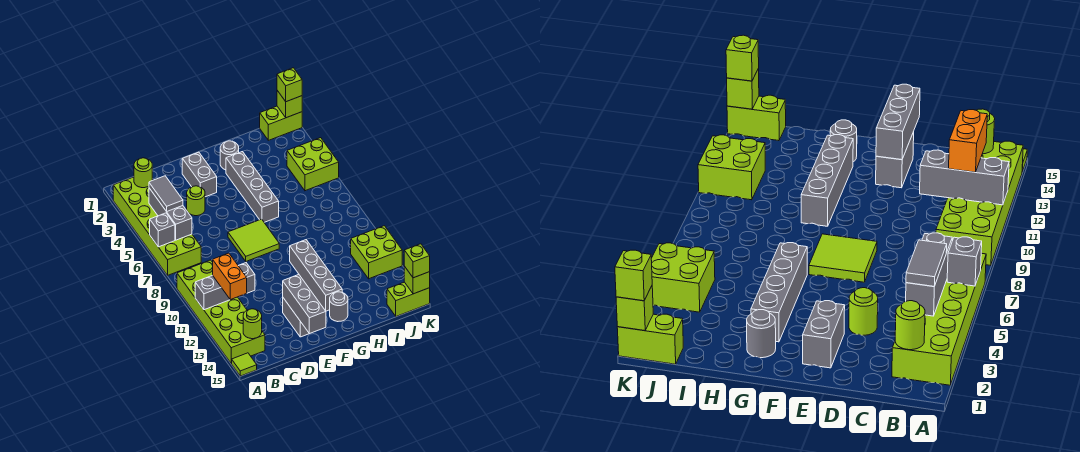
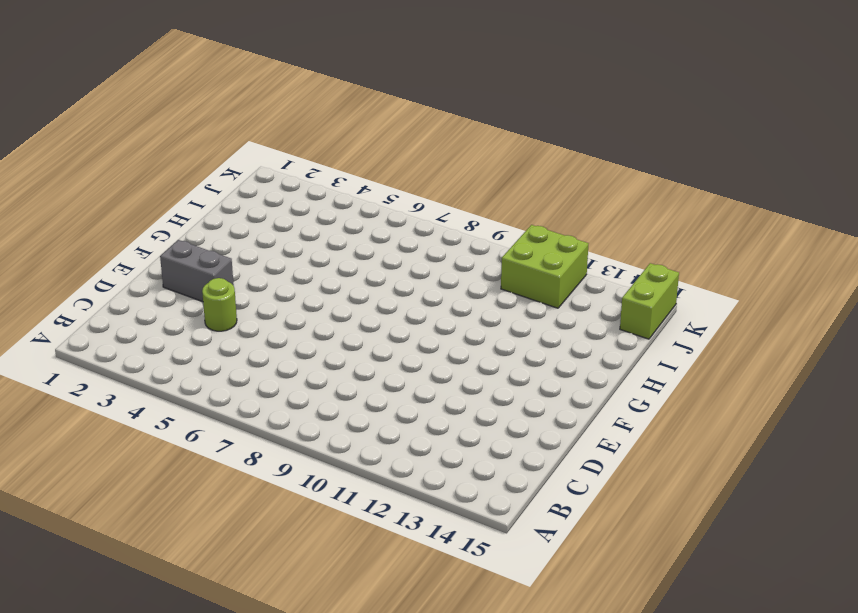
none -> lime 2x6 brick [113,177,201,275]
none -> lime 2x6 brick [177,260,265,363]
none -> lime 1x1 tile [231,353,257,376]

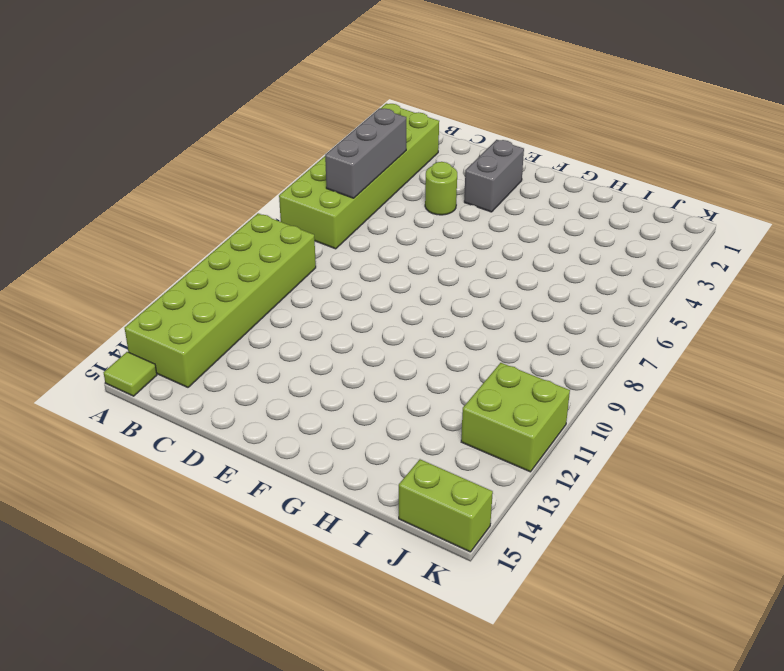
none -> lime 2x2 tile [228,219,279,261]
none -> grey 1x2 brick [283,298,309,337]
none -> grey 1x1 round brick [220,141,239,170]

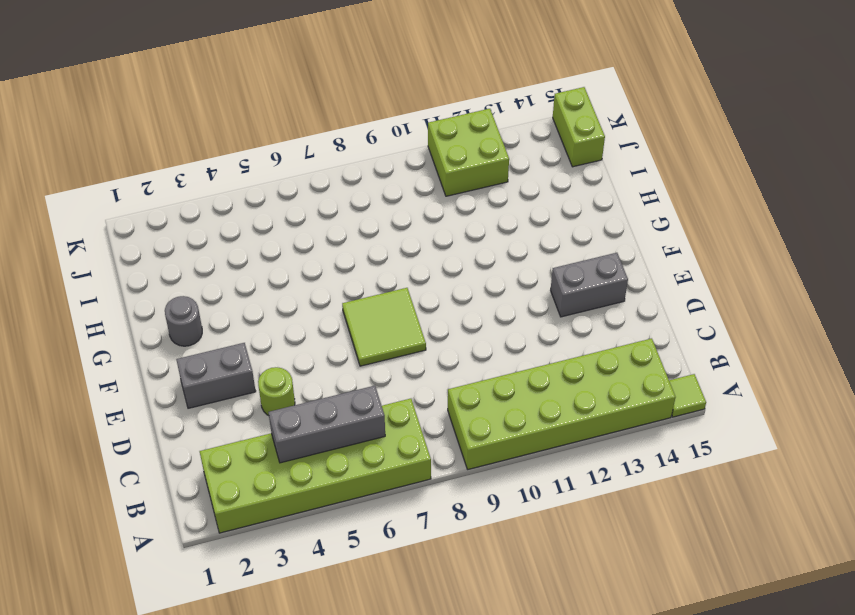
none -> grey 1x4 brick [226,152,279,222]
none -> grey 1x4 brick [290,240,342,311]
none -> grey 1x1 round brick [330,292,348,322]

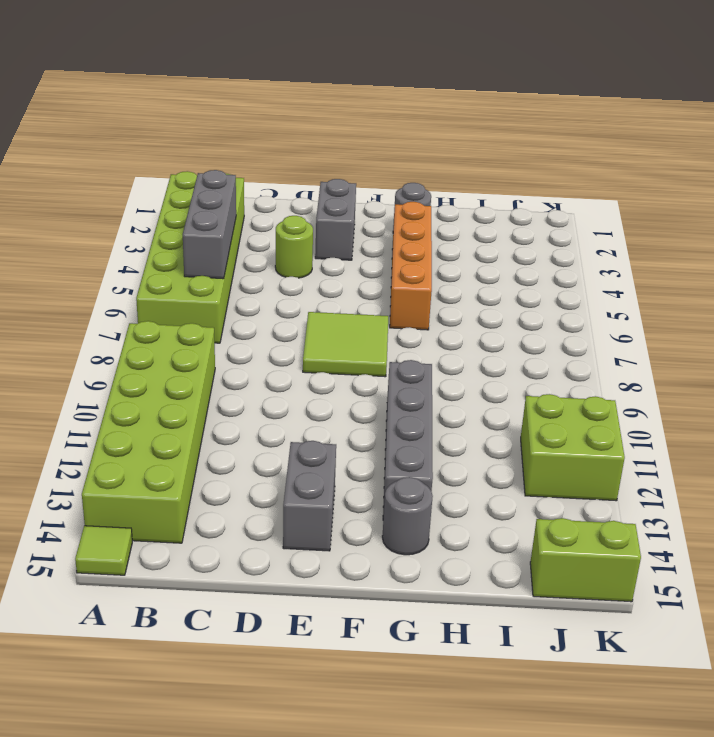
orange 1x4 brick [390,202,432,330] -> grey 1x4 brick [226,152,279,222]
none -> lime 1x2 brick [260,106,302,140]
none -> lime 2x2 brick [287,138,339,191]
none -> grey 1x1 brick [150,213,175,247]

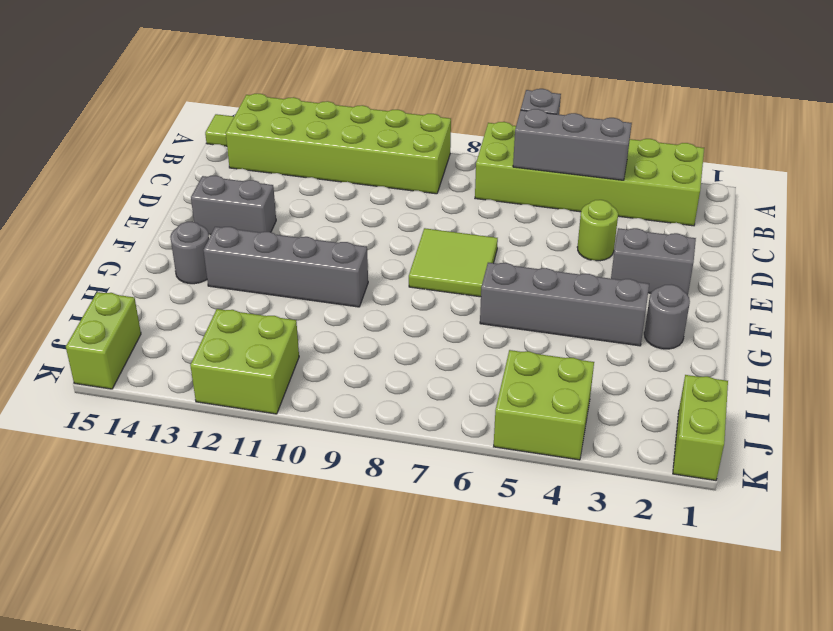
none -> grey 1x3 brick [195,263,255,310]
none -> lime 1x1 round brick [134,158,152,188]
none -> lime 1x1 round brick [243,309,262,339]

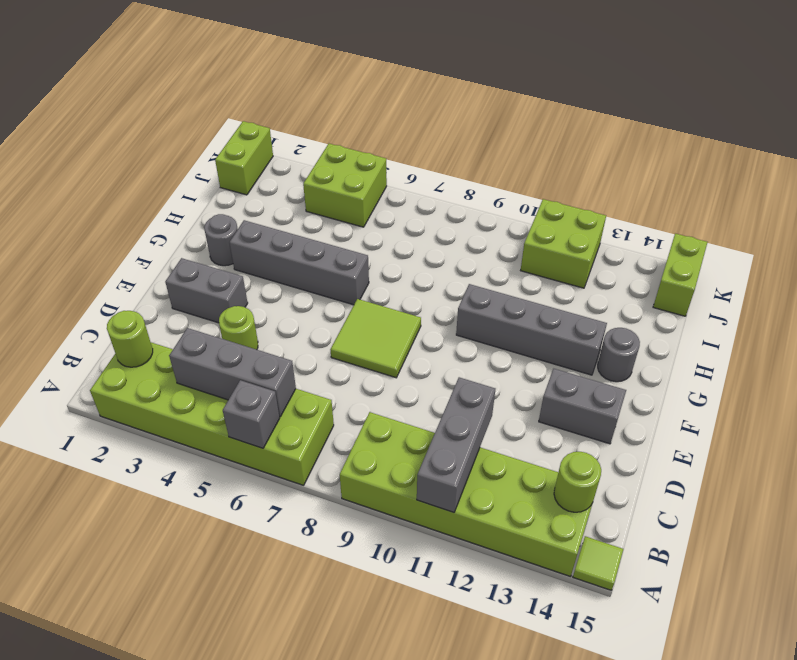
none -> grey 1x3 brick [283,275,326,334]
none -> lime 1x1 brick [277,91,302,118]
none -> lime 1x1 brick [404,266,430,294]

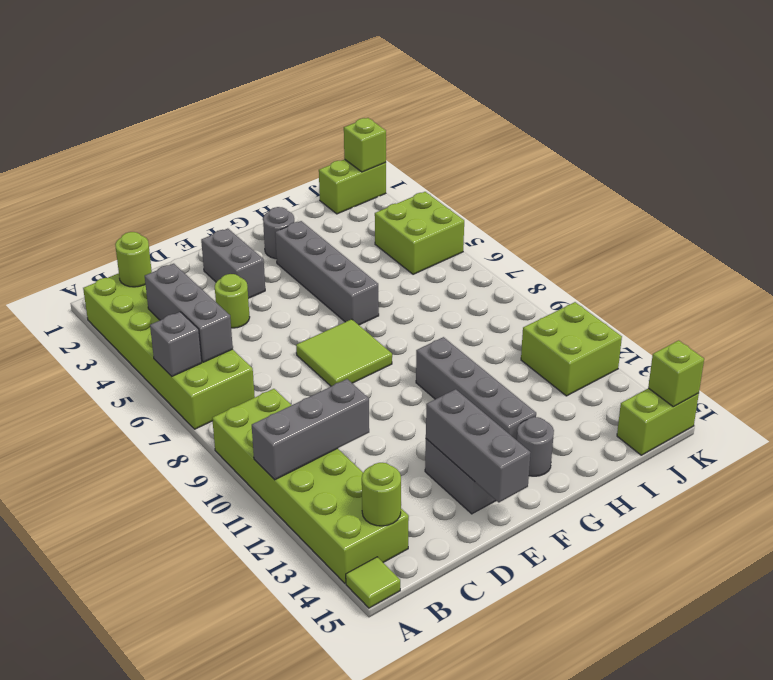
none -> grey 1x2 tile [149,176,183,211]
none -> orange 1x2 brick [213,253,247,300]
none -> lime 1x1 brick [277,68,302,102]

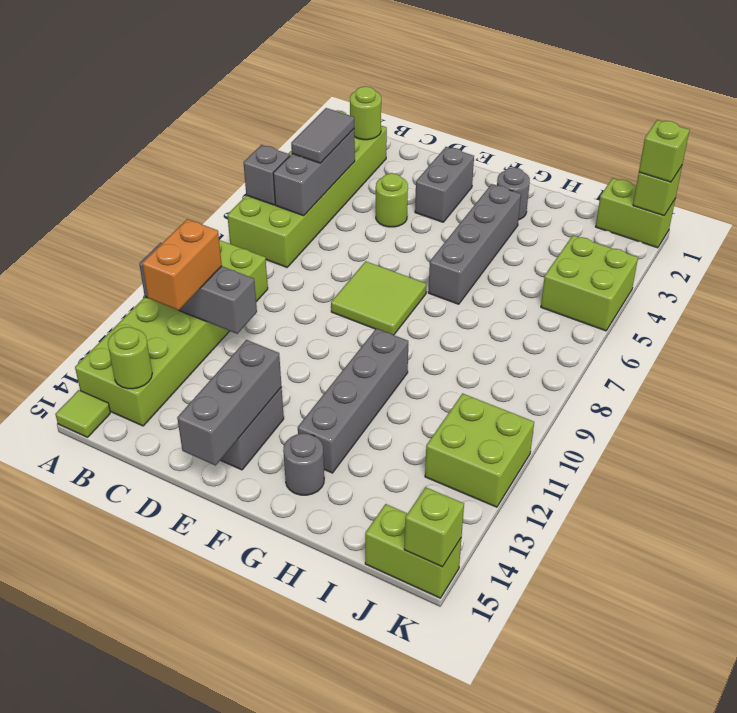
none -> lime 1x1 brick [404,244,430,278]

